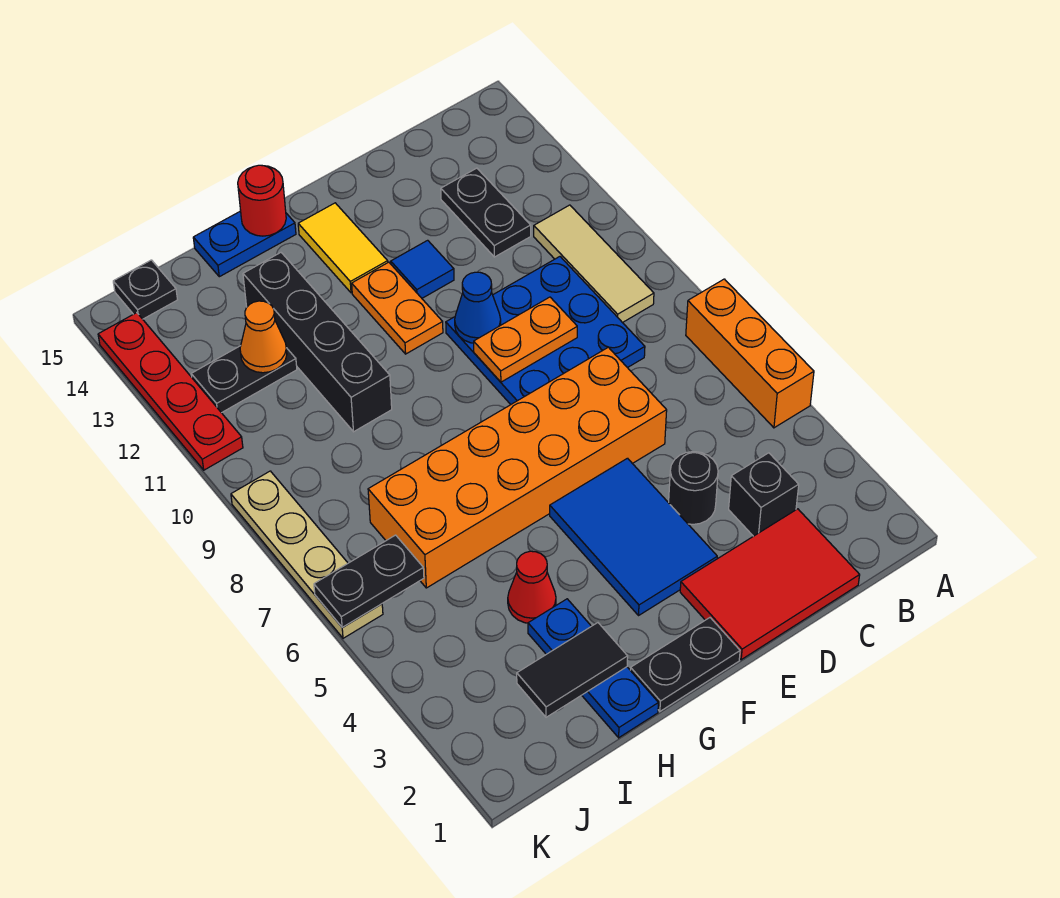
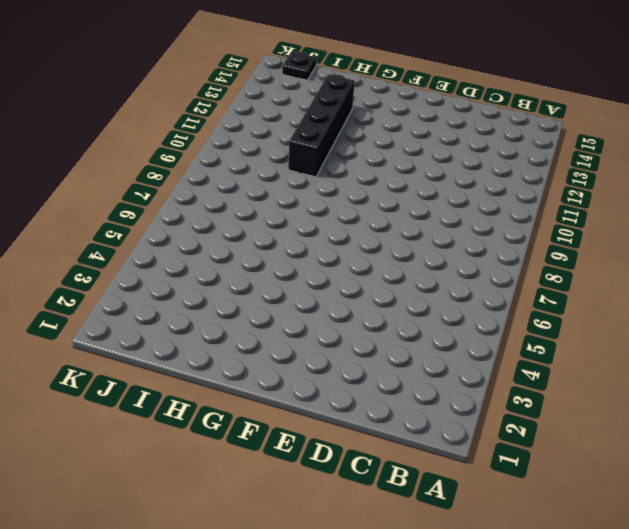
none -> orange 1x3 brick [686,279,814,428]
none -> tan 1x3 tile [534,205,654,323]
none -> red 2x3 tile [680,509,860,660]

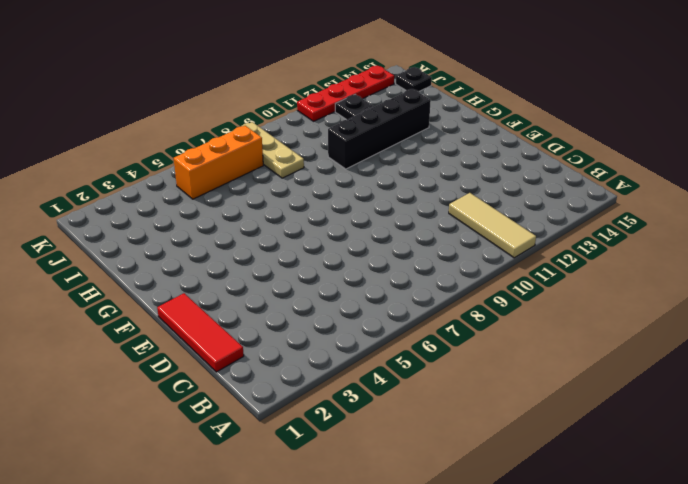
tan 1x3 tile [449,193,536,258] -> tan 1x3 tile turned to [534,205,654,323]
red 1x3 tile [157,293,244,372] -> red 2x3 tile [680,509,860,660]
tan 1x3 plate [242,122,304,178] -> tan 1x4 plate [231,471,383,638]
orange 1x3 brick [174,126,263,199] -> orange 1x3 brick moved to [686,279,814,428]
none -> black 1x1 brick [729,453,799,536]
none -> blue 3x3 plate [446,257,645,404]
none -> black 1x2 plate [441,168,531,257]

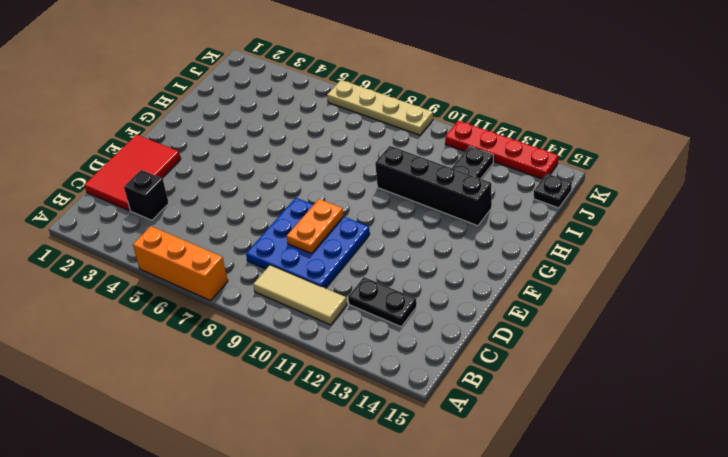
none -> black 1x1 round brick [669,452,718,524]
none -> orange 2x6 brick [368,347,667,588]
none -> blue 2x3 tile [550,458,717,615]

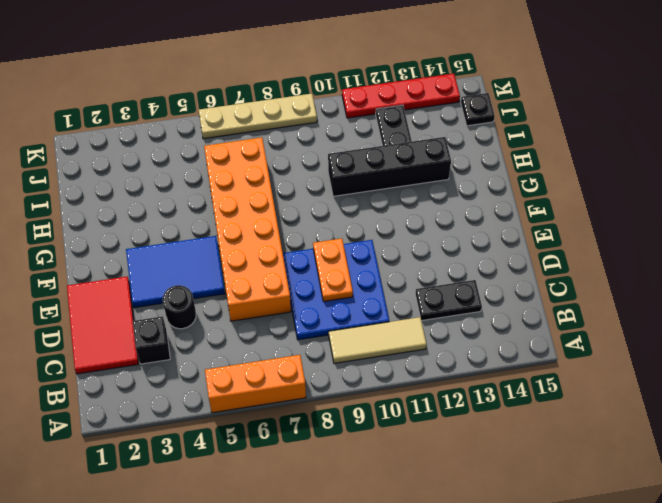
none -> blue 1x1 tile [391,240,454,298]
none -> black 1x2 plate [630,618,740,711]
none -> orange 1x2 plate [352,262,443,354]

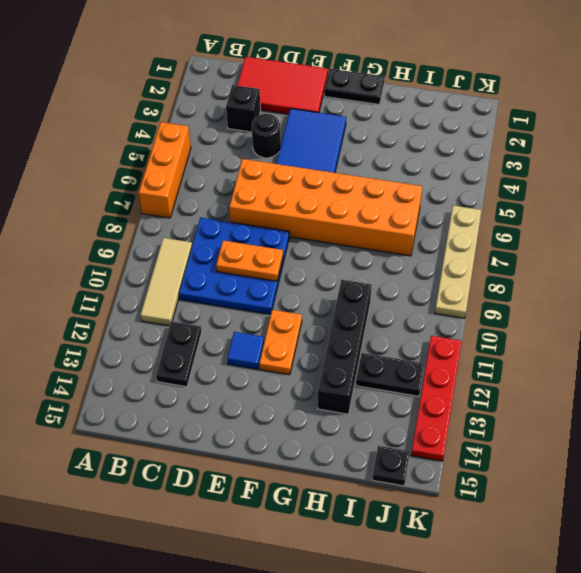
none -> yellow 1x2 tile [298,203,388,293]
none -> blue 1x2 plate [193,211,296,277]
none -> blue 1x3 plate [528,599,658,738]

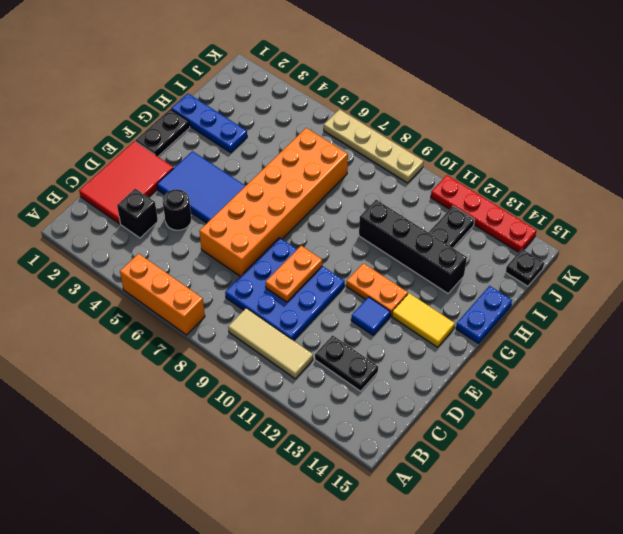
none -> red 1x1 cone [508,551,556,623]
none -> blue 1x1 cone [455,272,501,343]
none -> red 1x1 round brick [238,165,286,236]

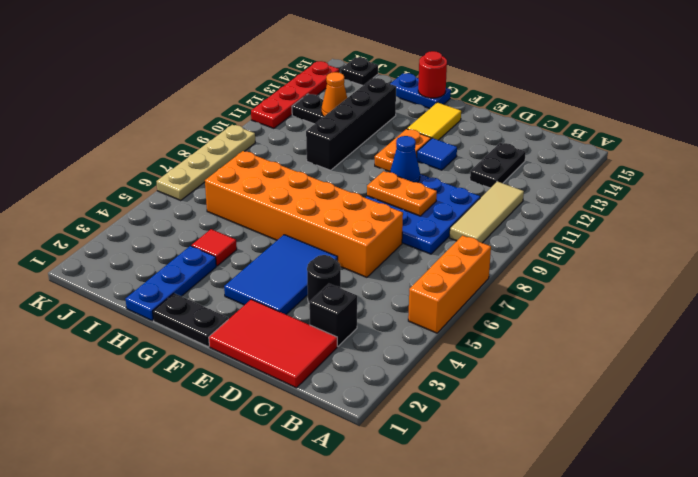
red 1x1 tile [191,229,237,266] -> red 1x1 cone [508,551,556,623]
none -> black 1x2 tile [517,623,628,717]
none -> black 1x2 plate [314,535,424,627]

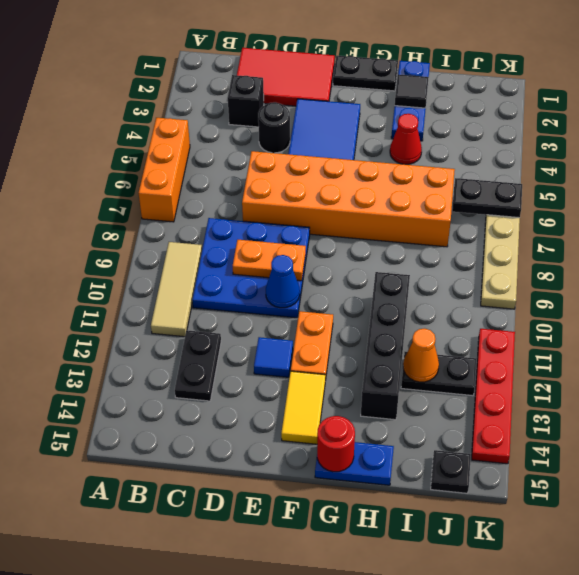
black 1x1 tile [395,74,429,108] -> black 1x2 tile [517,623,628,717]

